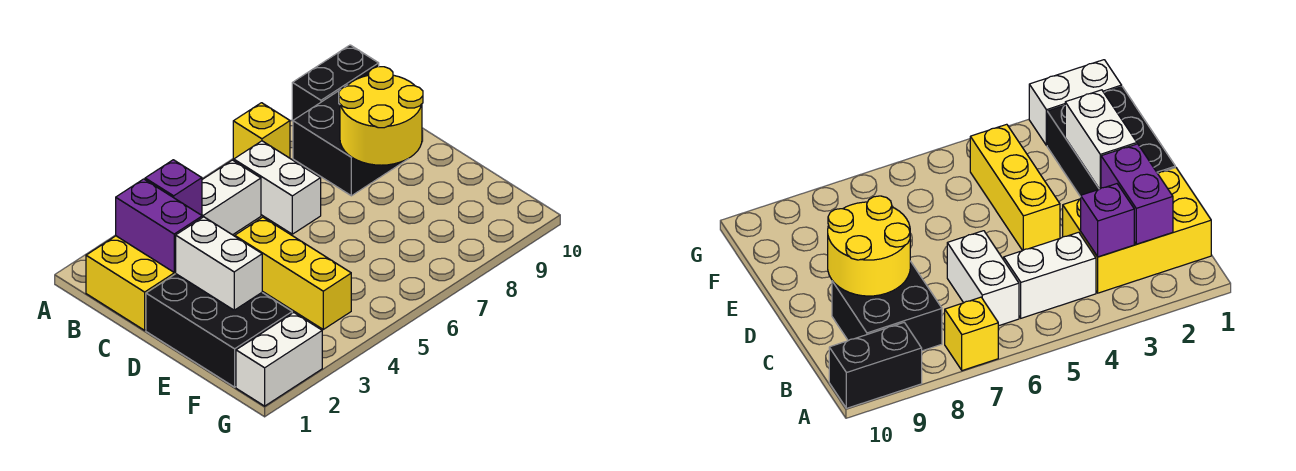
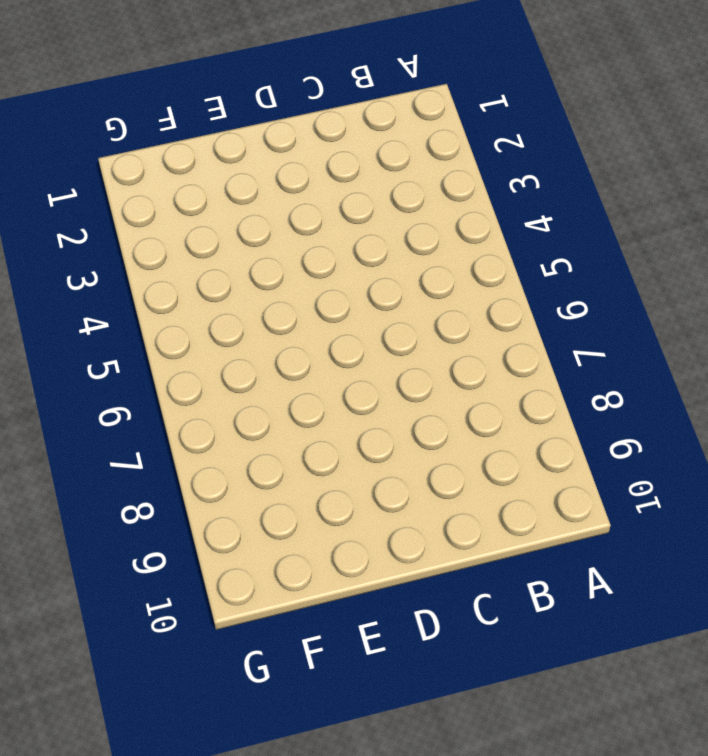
none -> yellow 1x1 brick [233,103,290,159]
none -> black 1x2 brick [292,45,379,121]
none -> yellow 2x3 brick [86,236,176,330]

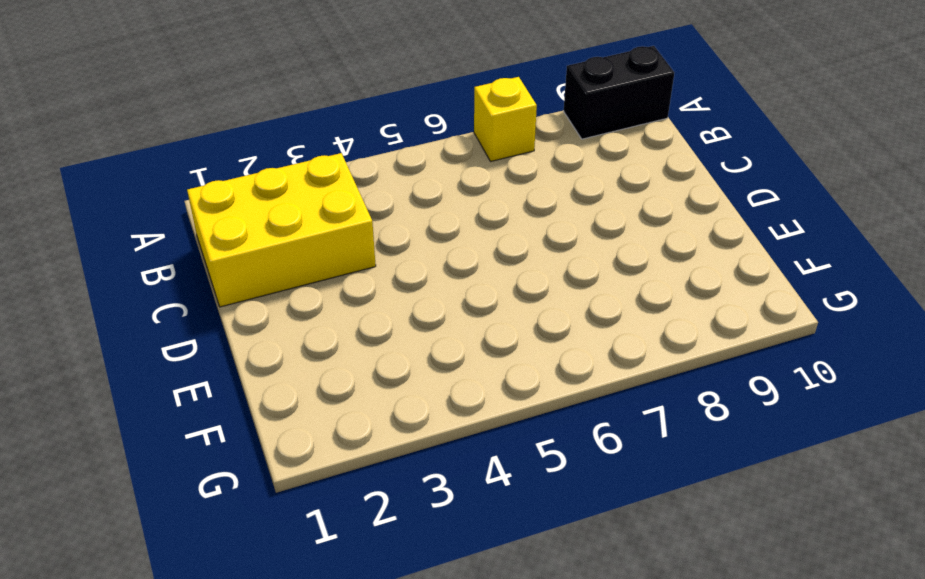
none -> white 1x2 brick [202,160,261,235]
none -> white 1x2 brick [234,141,321,234]
none -> black 2x2 brick [293,86,409,196]

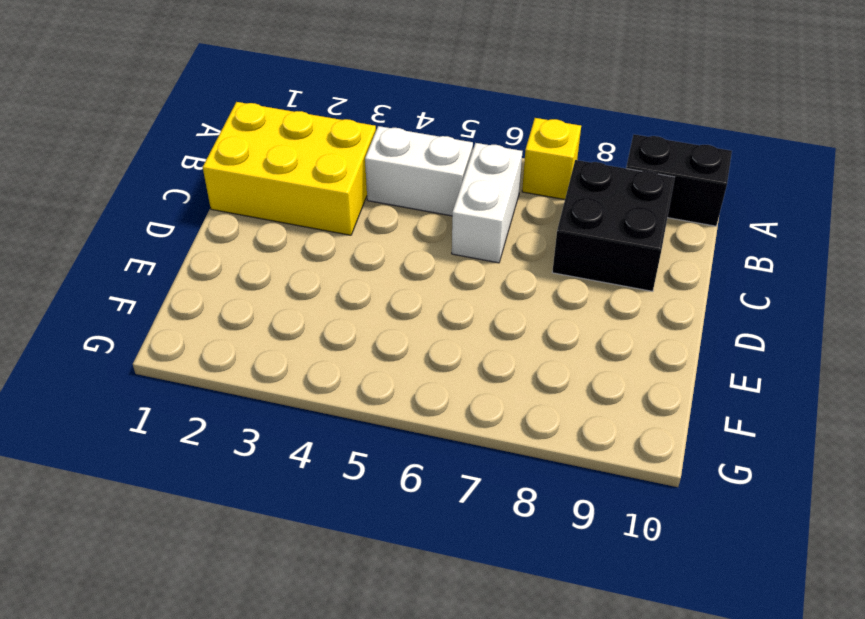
none -> black 2x3 brick [146,274,292,387]
none -> yellow 1x3 brick [235,217,351,329]
none -> white 1x2 brick [236,313,322,406]

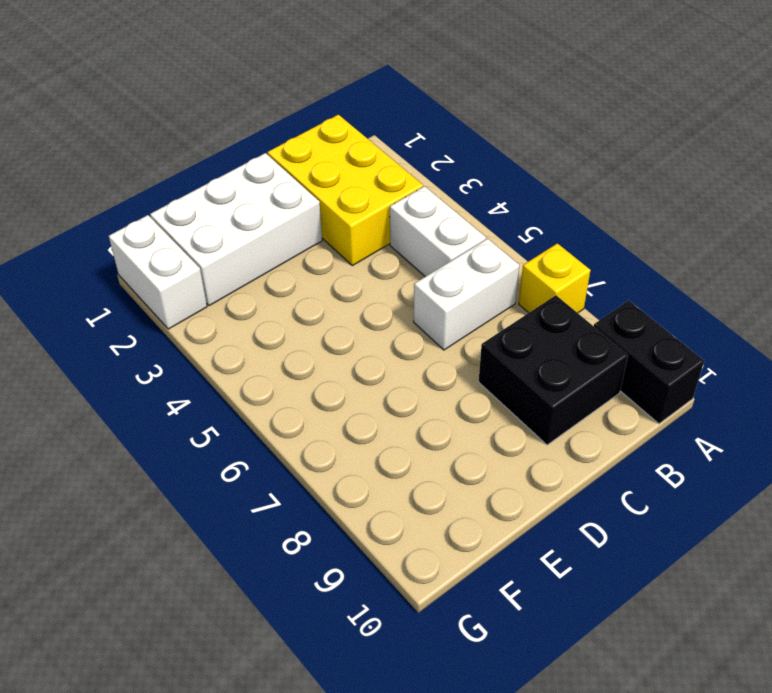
white 2x3 brick [150,153,322,306] -> black 2x3 brick [146,274,292,387]
none -> yellow 1x3 brick [235,217,351,329]
none -> purple 1x2 brick [116,179,202,272]
none -> purple 1x1 brick [145,160,202,215]

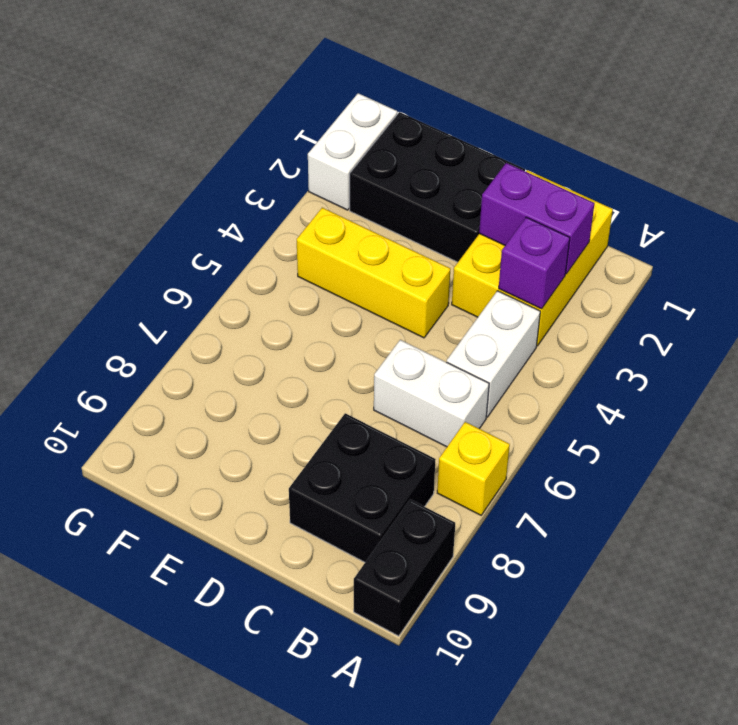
none -> yellow 2x2 round brick [339,67,423,165]
none -> white 1x2 brick [176,217,262,310]

